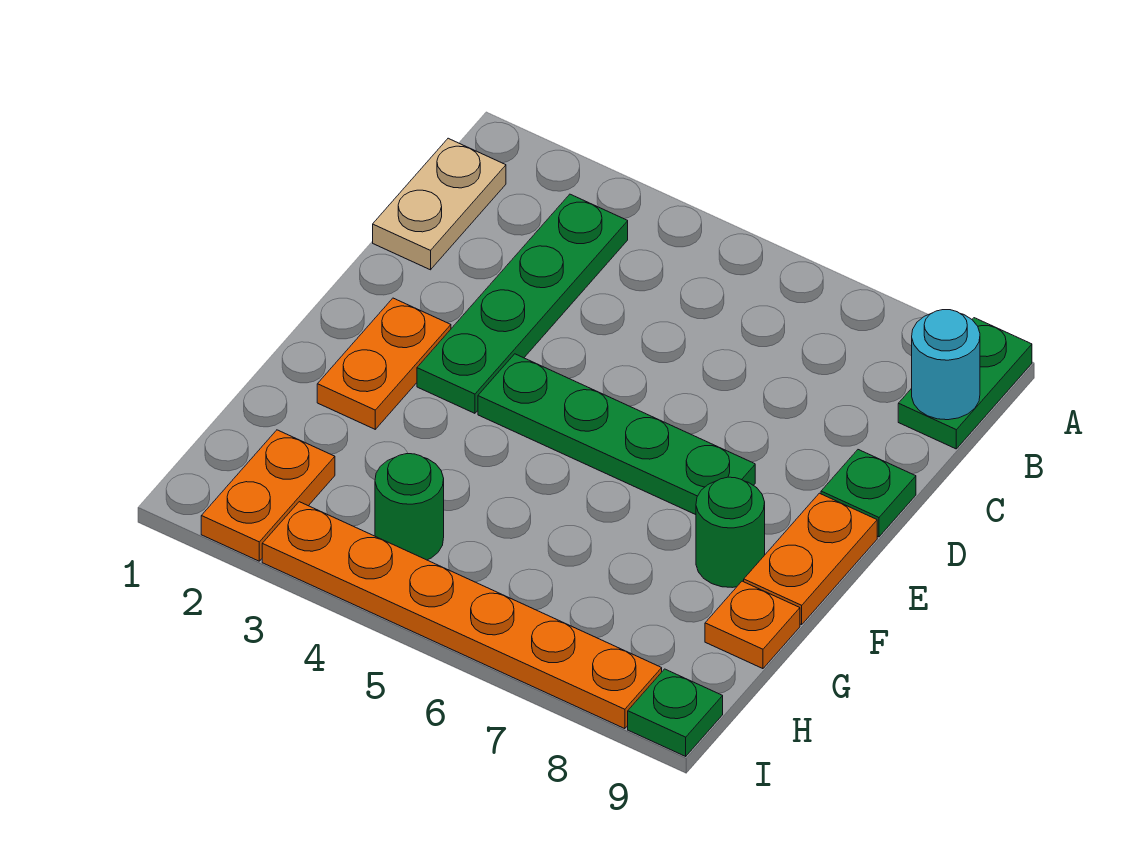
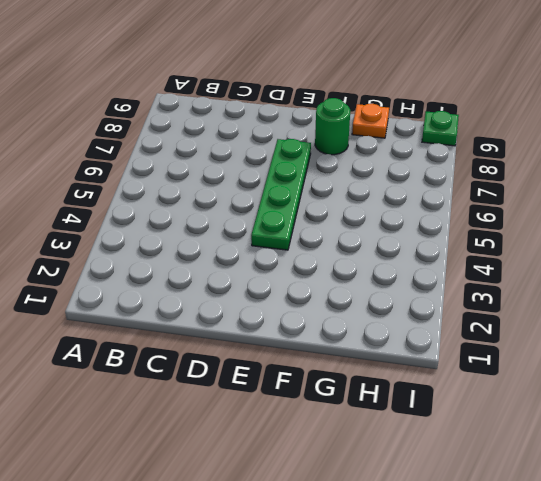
none -> green 1x2 plate [898,318,1032,449]
none -> tan 1x2 plate [373,138,506,270]
none -> green 1x4 plate [417,194,628,413]

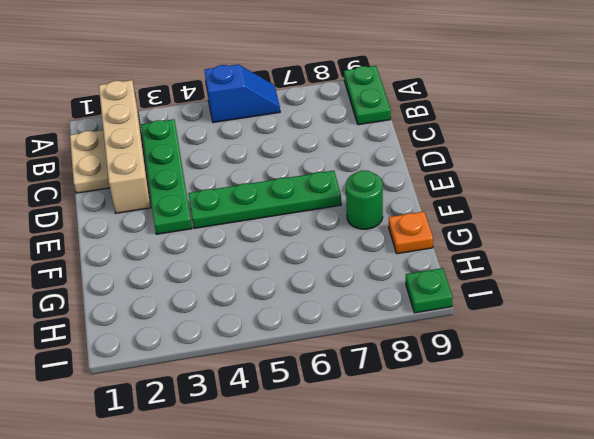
tan 1x4 brick [99,80,151,213] -> none
blue 1x2 slope [205,64,280,123] -> none
none -> green 1x1 plate [821,450,916,537]
none -> orange 1x2 plate [317,298,451,429]
none -> orange 1x2 plate [744,493,877,625]

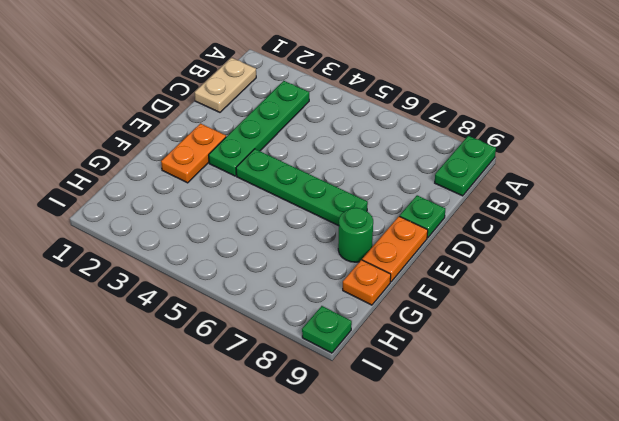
none -> orange 1x2 plate [201,430,335,561]
none -> green 1x1 round brick [375,454,444,560]
none -> orange 1x6 plate [262,502,662,729]

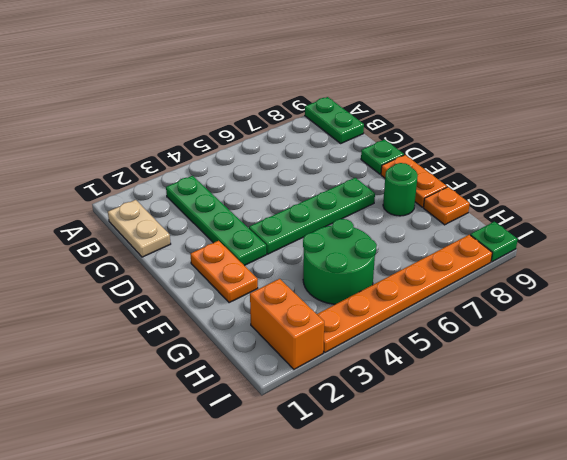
green 2x2 round brick [303,219,377,304] -> green 1x1 round brick [375,454,444,560]
orange 1x2 brick [250,279,324,369] -> orange 1x2 plate [201,430,335,561]
none -> cyan 1x1 round brick [912,310,980,420]

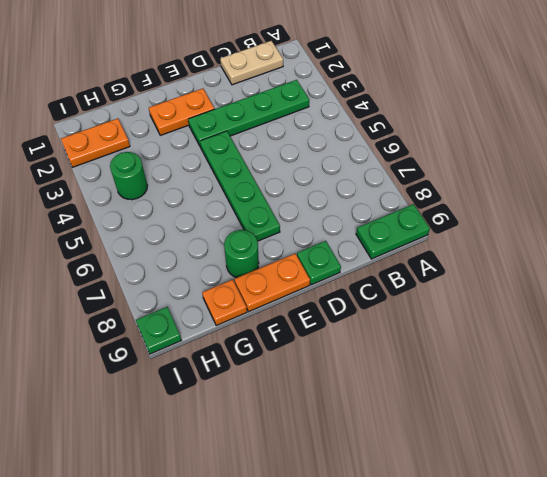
none -> orange 1x6 plate [262,502,662,729]
none -> cyan 1x1 round brick [912,310,980,420]

